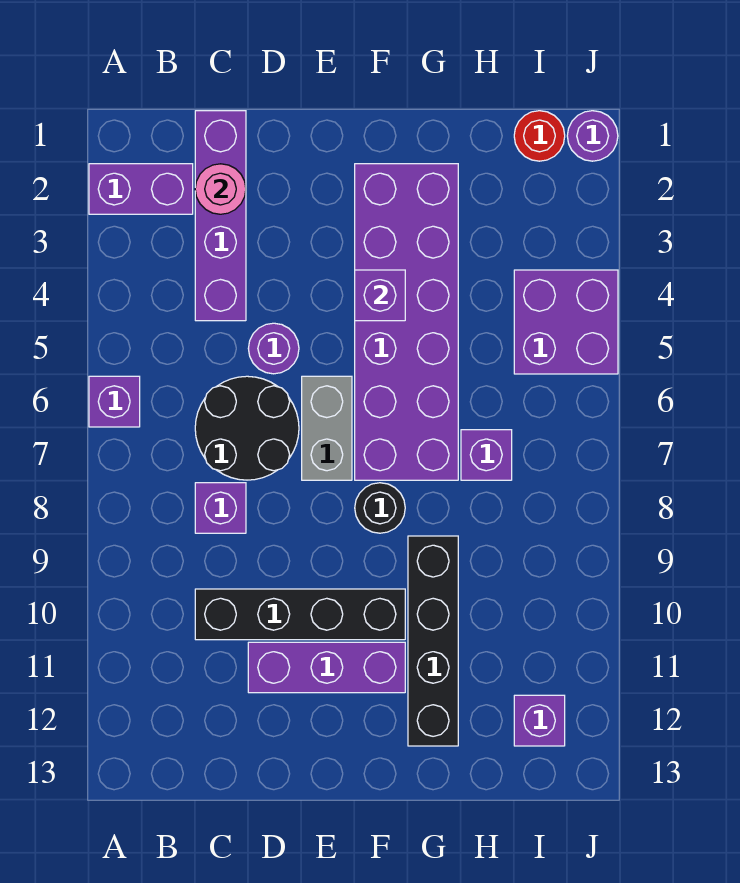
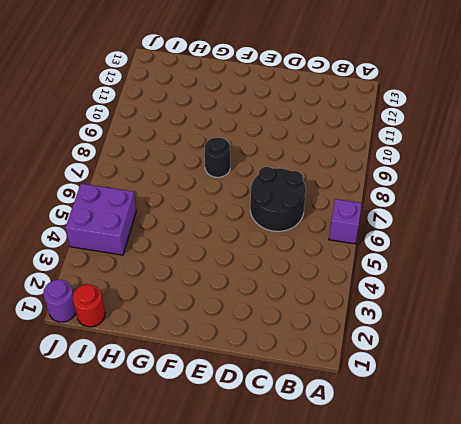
none -> purple 1x2 brick [89,164,193,214]
none -> purple 1x4 brick [195,111,246,321]
none -> purple 1x1 brick [195,483,246,533]

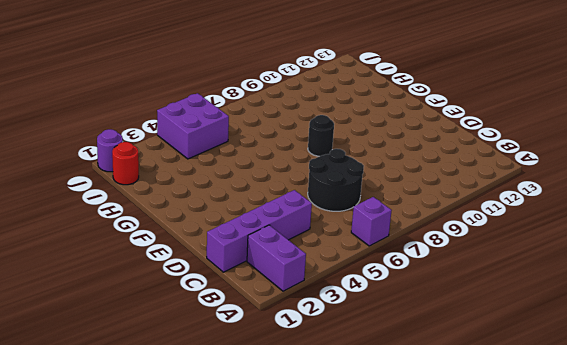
none -> purple 1x1 brick [195,483,246,533]
none -> black 1x4 brick [195,589,405,640]
none -> purple 1x1 round brick [248,323,299,374]

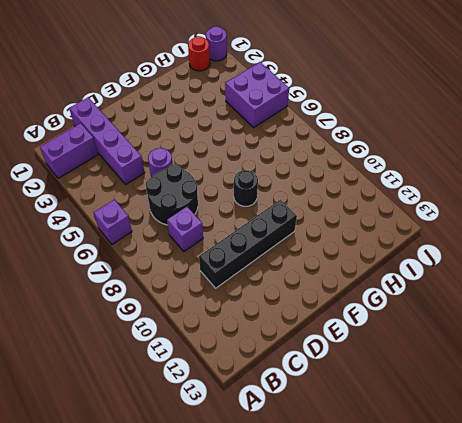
none -> purple 1x3 brick [248,642,405,693]
none -> grey 1x2 brick [302,376,352,480]
none -> purple 2x6 brick [355,164,458,480]

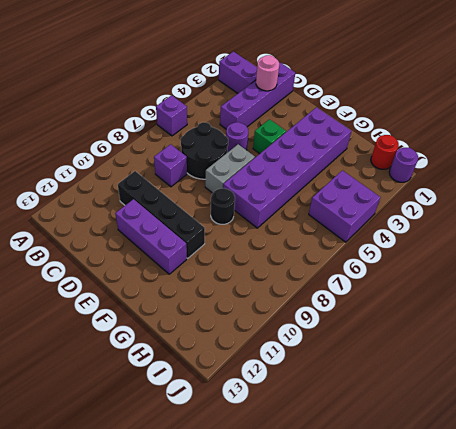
green 1x1 brick [253,119,286,154] -> none
none -> black 1x4 brick [408,536,458,746]
none -> purple 1x1 brick [461,430,512,480]
none -> purple 1x1 brick [514,695,565,746]

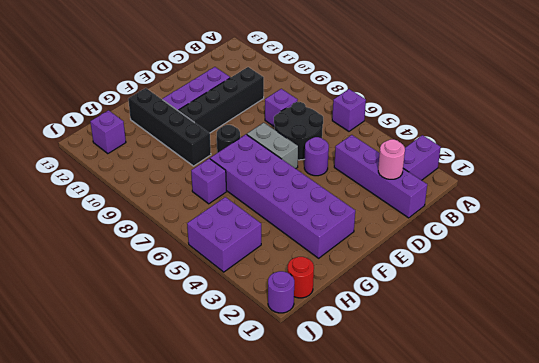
none -> purple 1x1 brick [355,270,405,321]

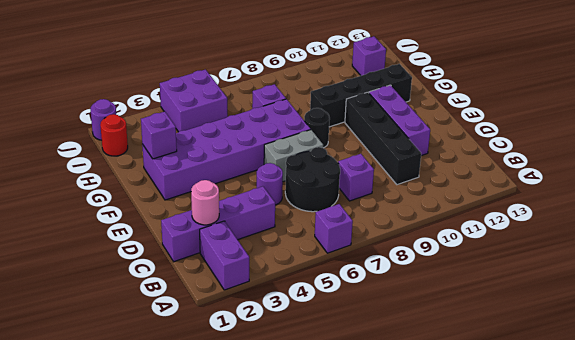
purple 1x1 brick [141,112,177,159] -> purple 1x1 brick moved to [355,270,405,321]

